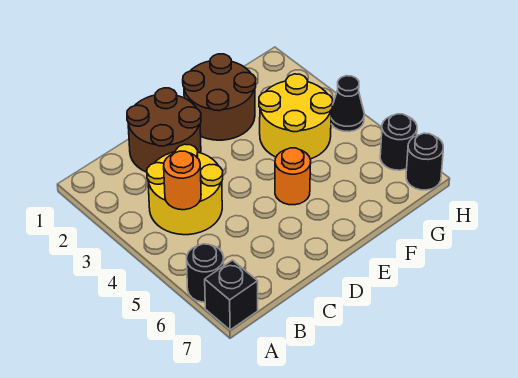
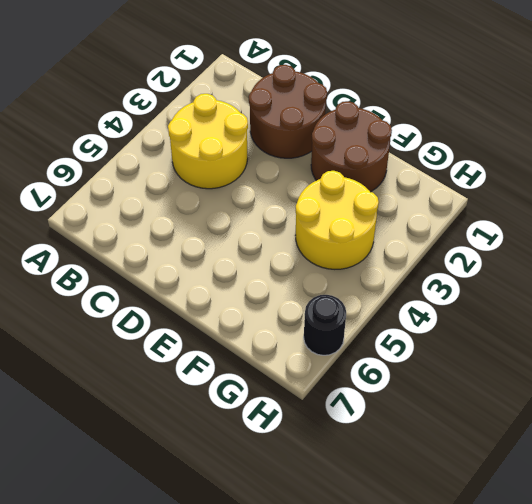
none -> black 1x1 round brick [187,244,224,302]
none -> black 1x1 brick [205,260,258,330]

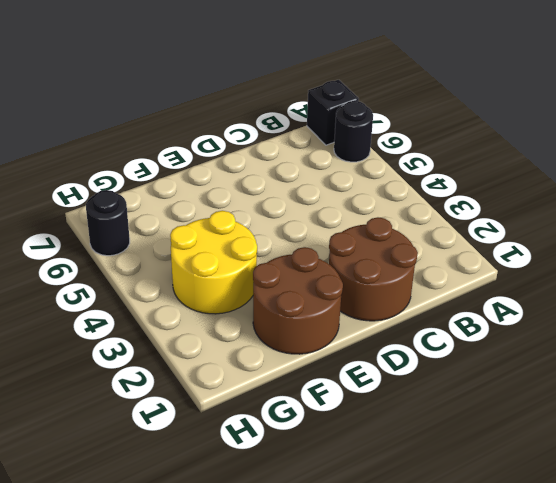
none -> yellow 2x2 round brick [147,144,223,235]
none -> orange 1x1 round brick [275,148,311,205]

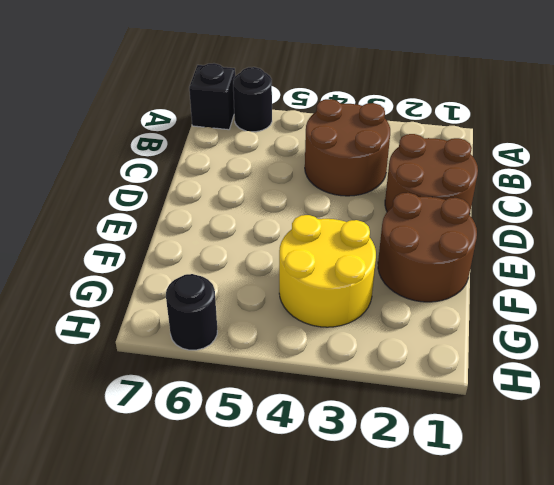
brown 2x2 round brick [305,99,390,196] -> yellow 2x2 round brick [147,144,223,235]
none -> orange 1x1 round brick [275,148,311,205]
none -> black 1x1 cone [331,76,364,131]

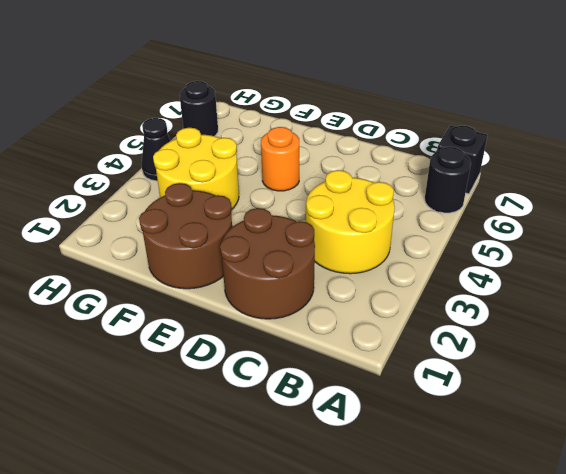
none -> black 1x1 round brick [406,133,443,190]
none -> orange 1x1 round brick [164,151,201,210]

